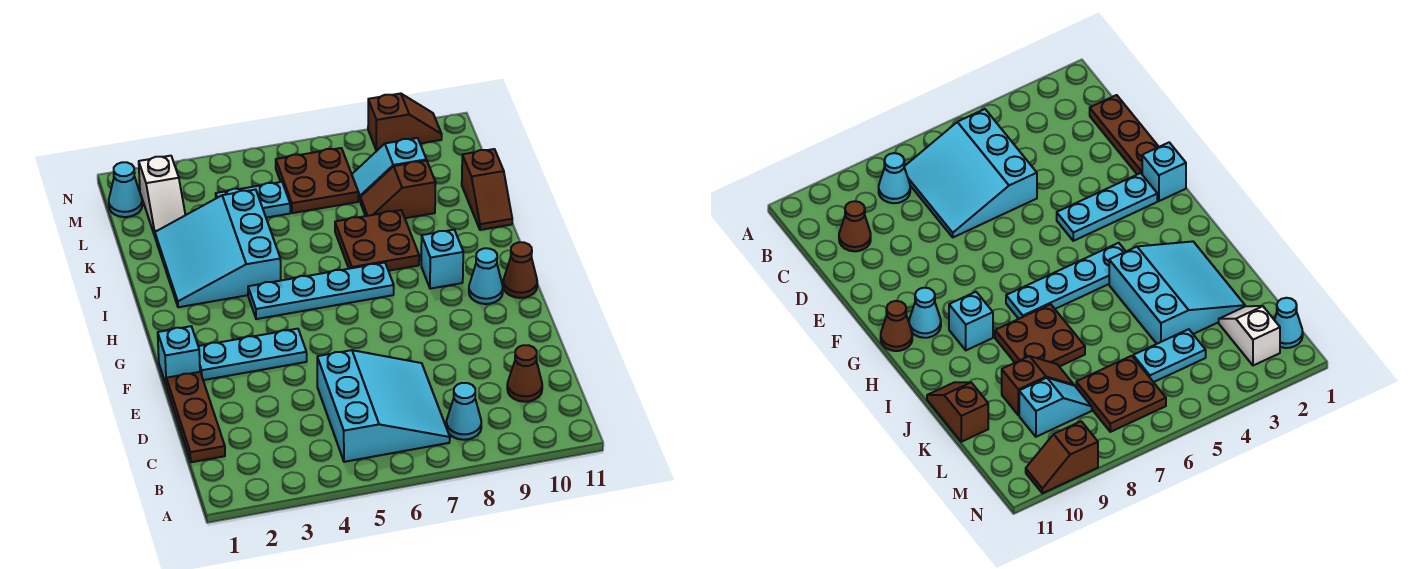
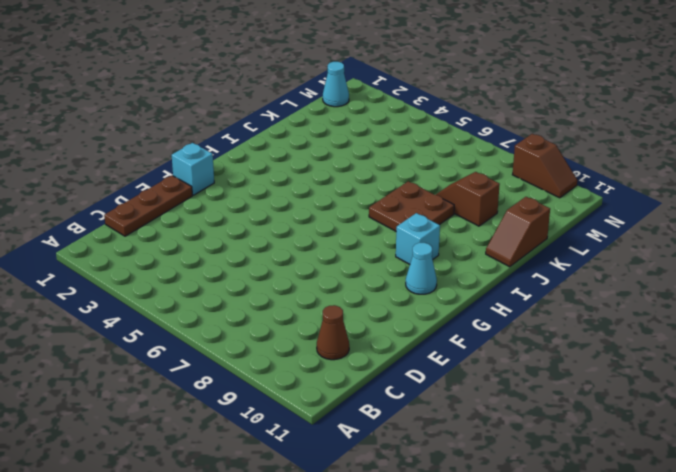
none -> cyan 3x3 slope [317,350,450,462]
none -> cyan 1x1 cone [446,383,481,440]
none -> cyan 1x3 plate [198,329,307,380]

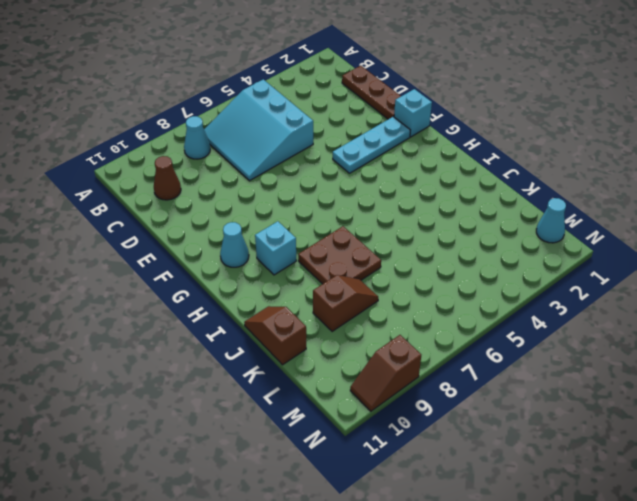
none -> brown 1x1 cone [503,242,537,298]
none -> cyan 1x4 plate [248,263,394,319]
none -> cyan 3x3 slope [155,190,281,307]

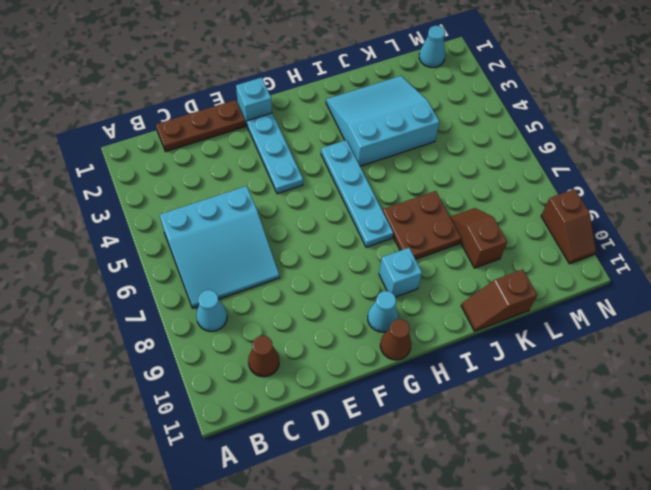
none -> white 1x2 slope [139,156,185,236]
none -> cyan 1x2 plate [216,182,290,218]
none -> brown 2x2 plate [276,148,358,213]

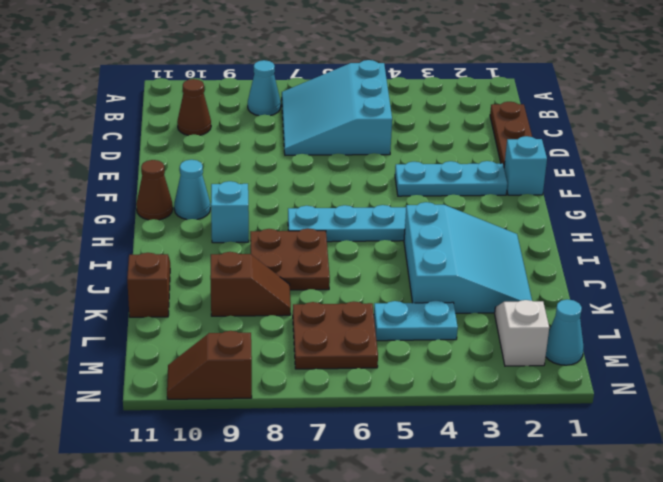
none -> cyan 1x2 slope [352,138,426,200]

